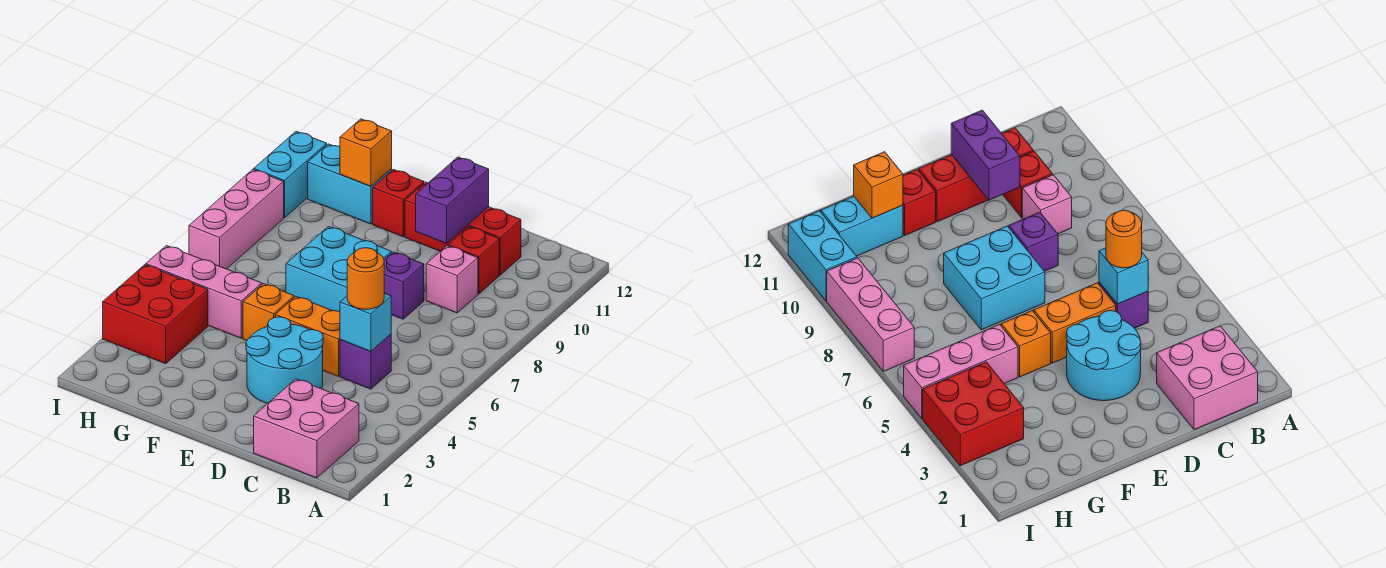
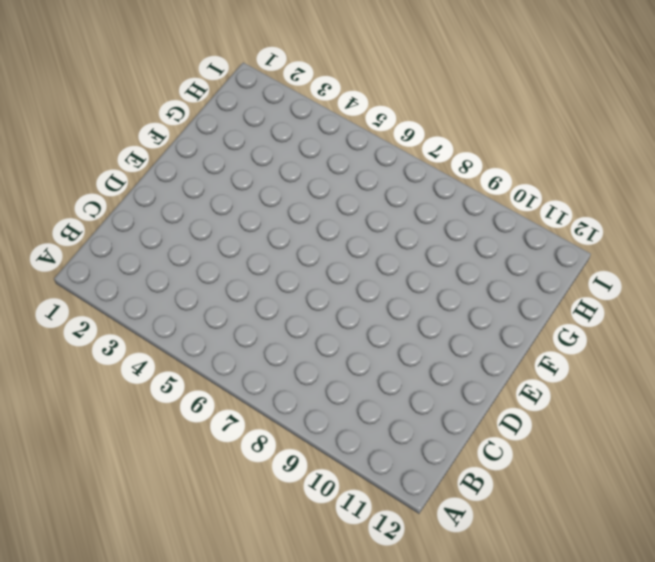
none -> pink 2x2 brick [254,379,359,478]
none -> purple 1x1 brick [340,334,391,389]
none -> pink 1x1 brick [426,246,478,313]

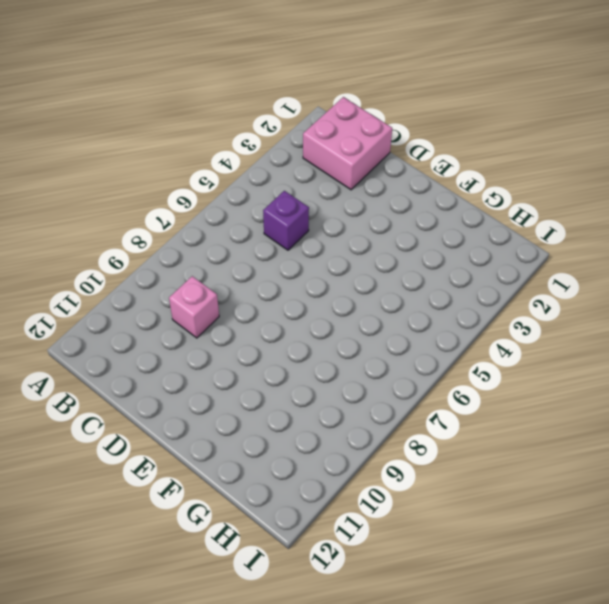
none -> red 1x1 brick [448,227,499,294]
none -> red 1x3 brick [405,182,521,275]
none -> cyan 2x2 round brick [246,317,323,404]

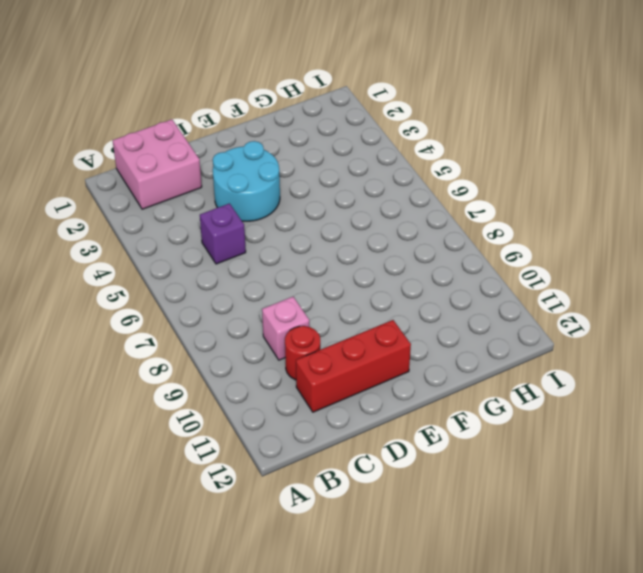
red 1x1 round brick [285,326,320,380] -> red 1x1 brick [448,227,499,294]
none -> orange 1x2 brick [275,297,340,376]
none -> purple 1x1 brick [384,252,424,319]
none -> cyan 2x2 brick [286,227,391,312]

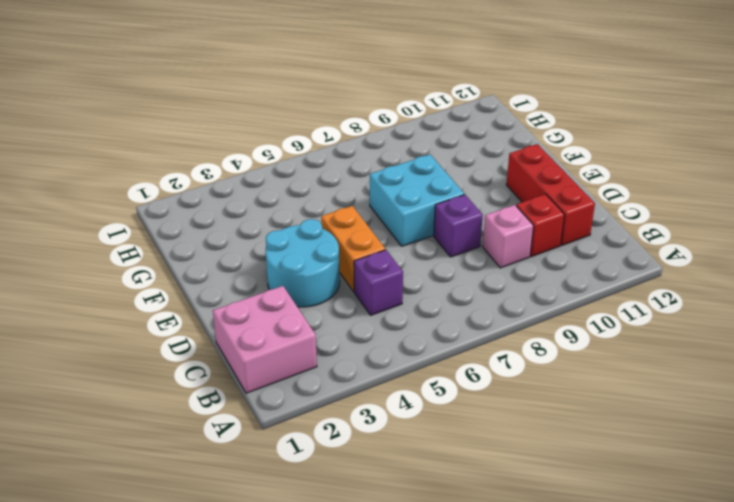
none -> orange 1x1 brick [243,284,294,340]
none -> red 1x1 brick [373,169,424,237]
none -> pink 1x3 brick [146,246,262,338]

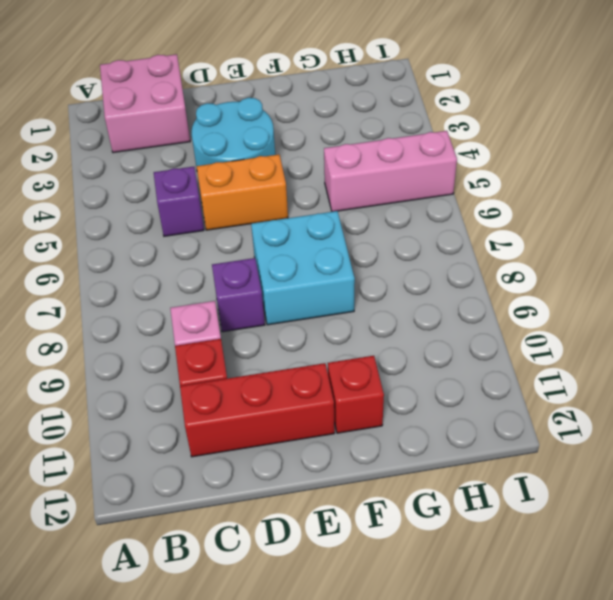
none -> orange 1x1 brick [243,284,294,340]
none -> cyan 1x2 brick [308,144,392,224]
none -> red 2x2 brick [103,265,208,364]

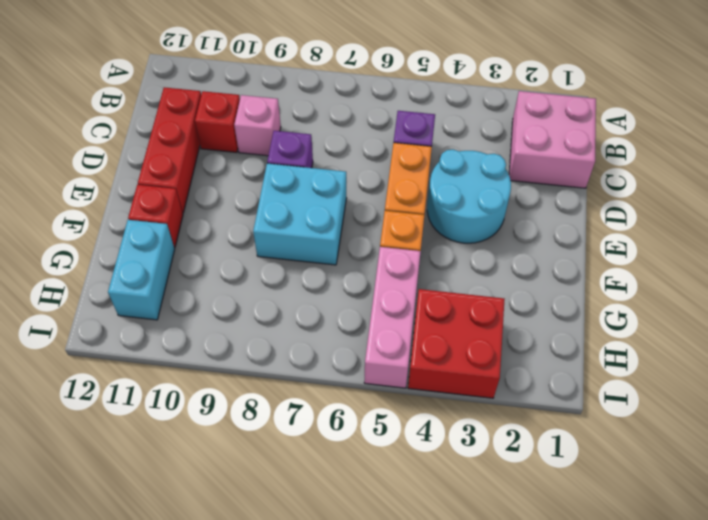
none -> pink 1x3 brick [189,169,284,269]
none -> cyan 1x2 brick [254,131,327,218]
none -> cyan 1x1 brick [340,293,391,352]

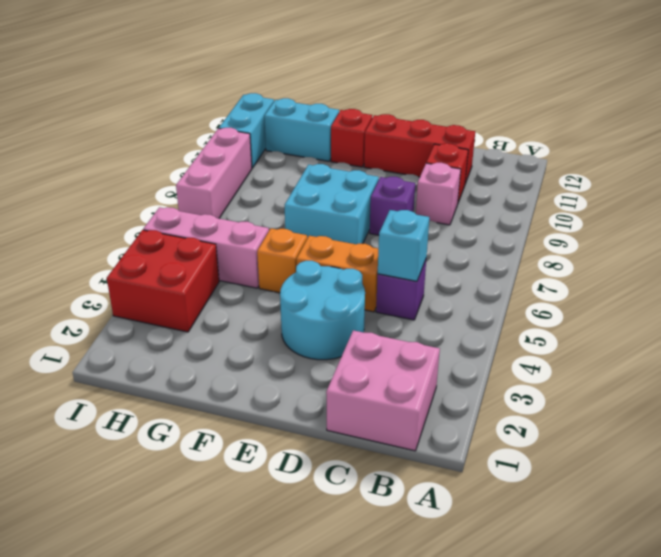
none -> purple 1x2 brick [416,157,489,243]
none -> orange 1x1 brick [340,119,392,186]
none -> orange 1x1 round brick [347,248,384,310]

